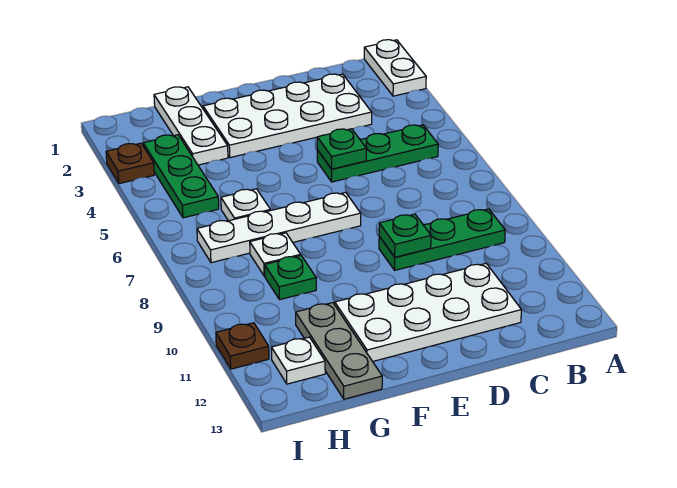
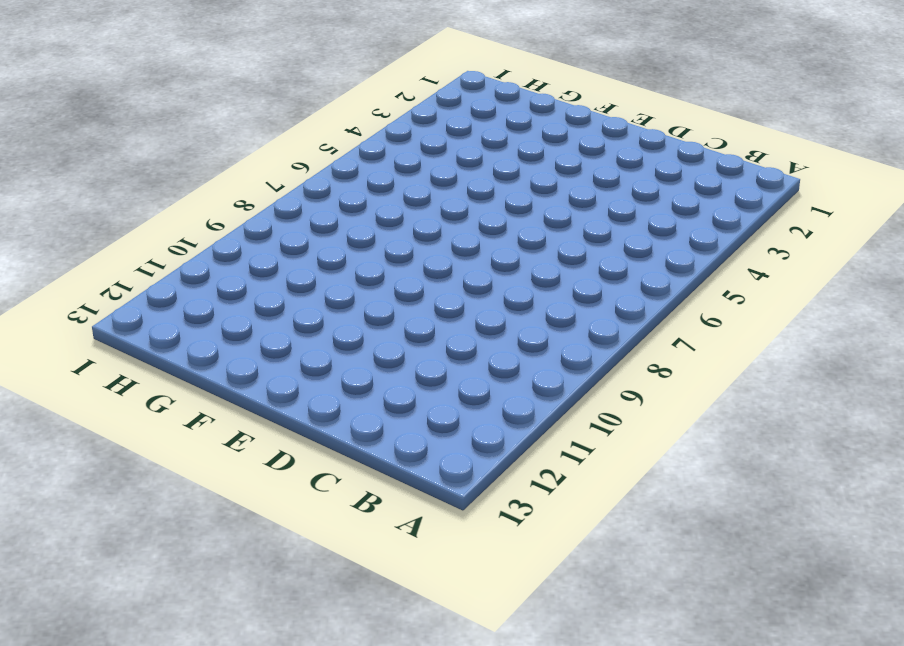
none -> white 1x2 plate [364,40,426,96]
none -> green 1x3 plate [317,125,438,182]
none -> green 1x3 plate [379,209,505,270]

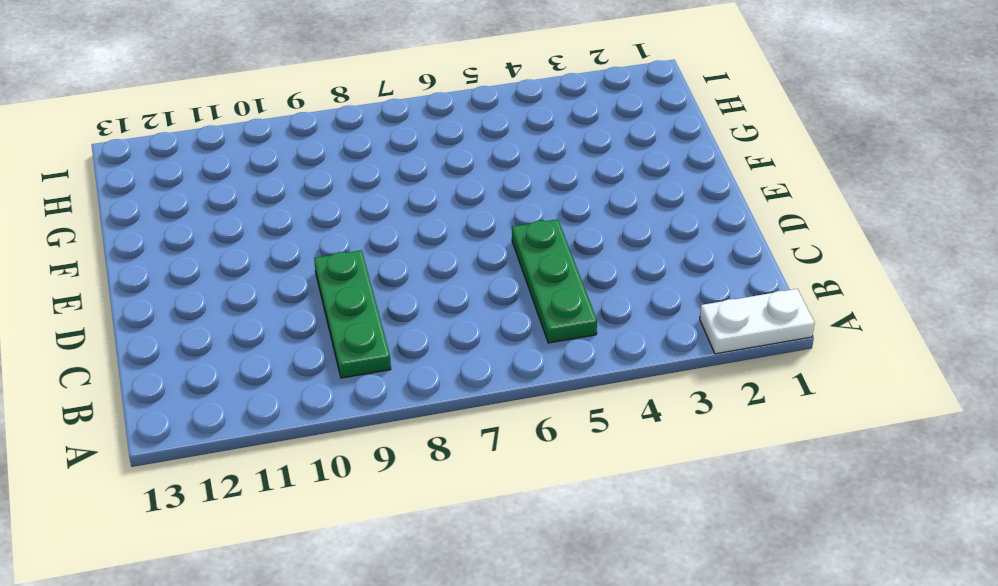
none -> white 2x4 plate [203,74,372,158]
none -> white 2x4 plate [335,264,521,361]
none -> white 1x4 plate [197,192,361,263]

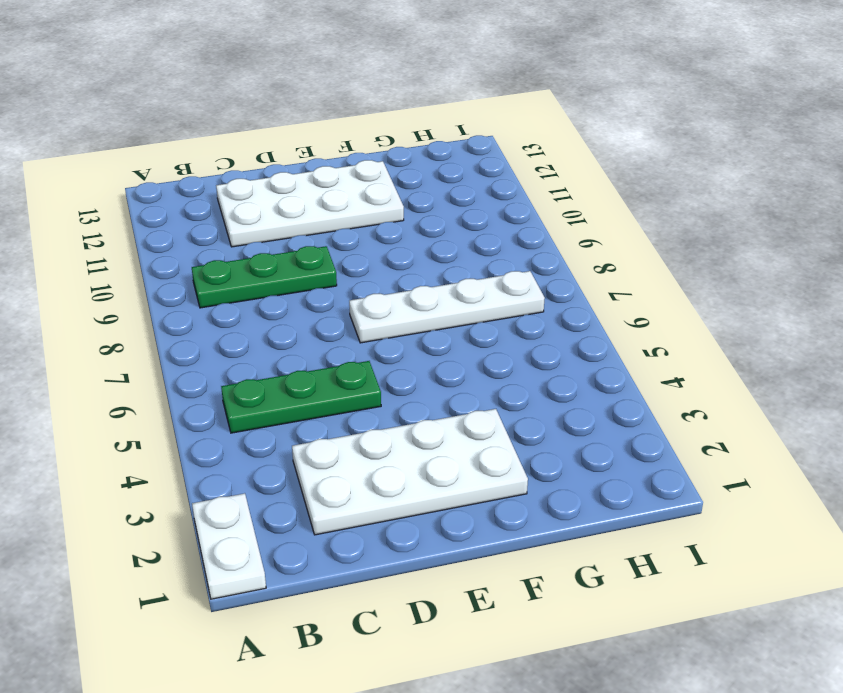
none -> white 1x3 plate [154,87,228,165]
none -> white 1x1 plate [221,189,270,221]
none -> white 1x1 plate [250,233,301,276]

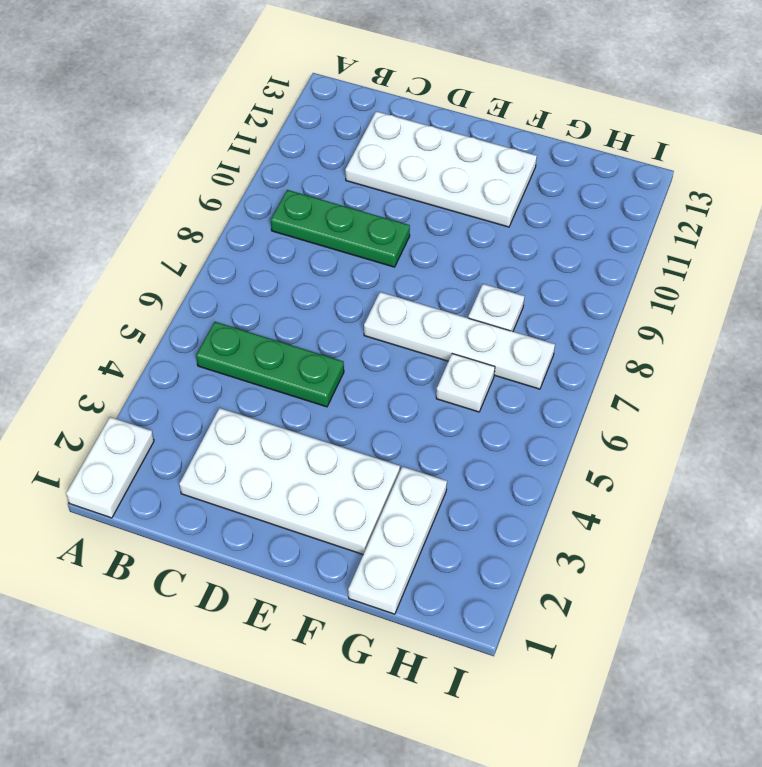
none -> green 1x1 plate [265,256,316,300]
none -> grey 1x3 plate [296,303,382,399]
none -> green 1x3 plate [143,135,219,218]

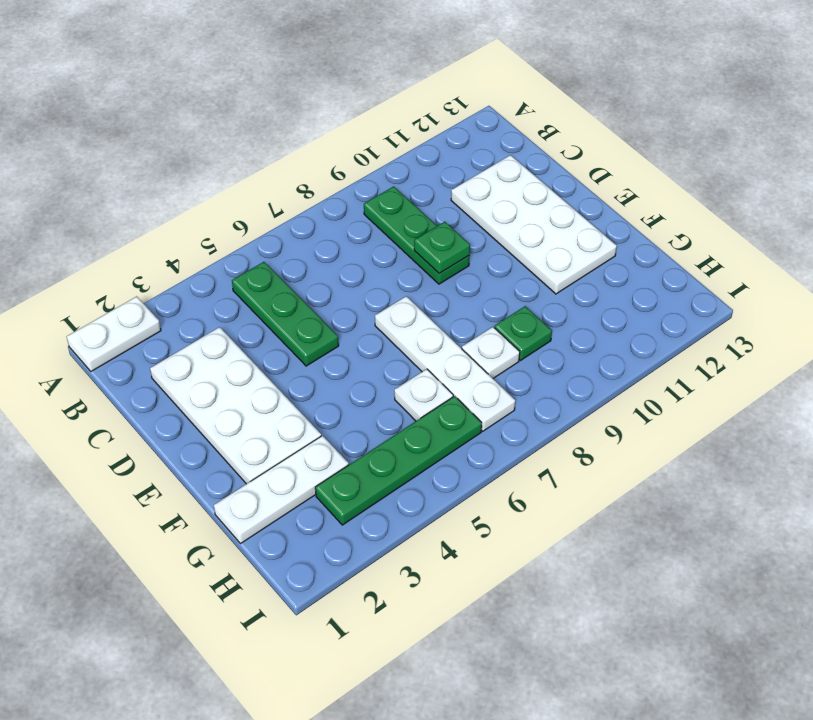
green 1x4 plate [315,396,482,525] -> green 1x3 plate [143,135,219,218]
none -> grey 1x3 plate [296,303,382,399]
none -> white 1x1 plate [271,337,325,384]
none -> brown 1x1 plate [106,143,154,184]

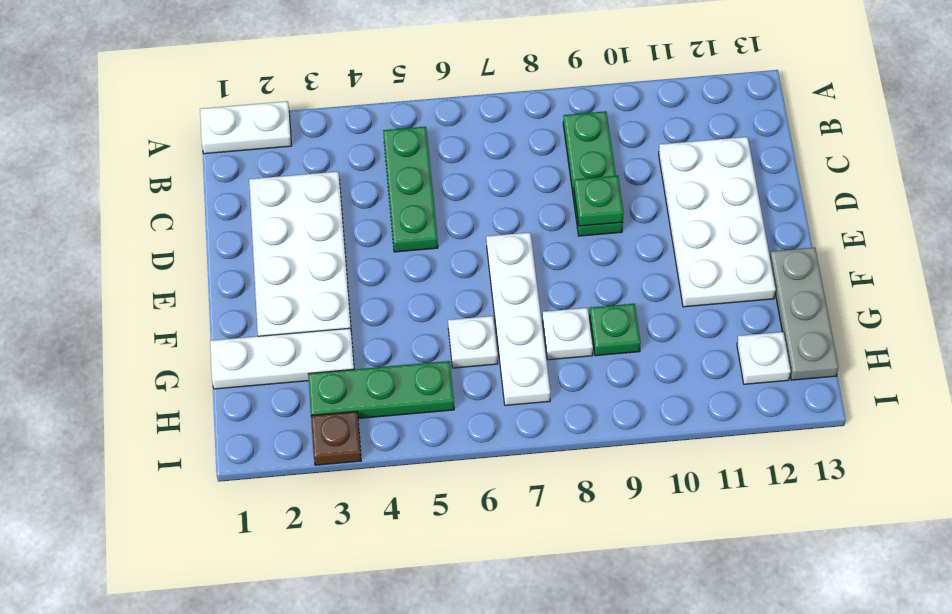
grey 1x3 plate [770,248,838,380] -> grey 1x3 plate turned to [296,303,382,399]
none -> brown 1x1 plate [216,323,269,369]
none -> green 1x1 plate [317,129,366,169]

